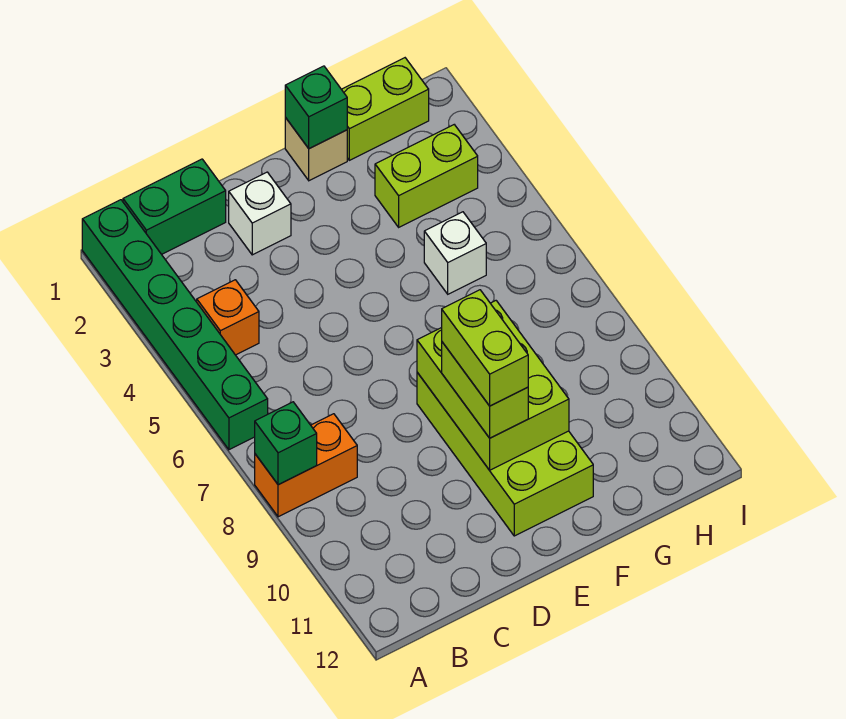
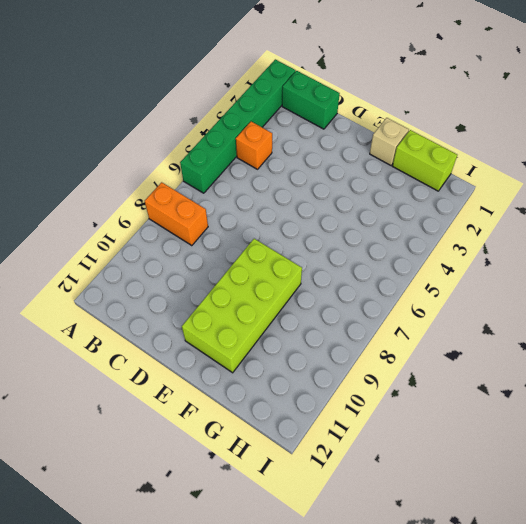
none -> white 1x1 brick [229,172,291,255]
none -> lime 1x2 brick [375,125,478,227]
none -> white 1x1 brick [424,212,486,294]

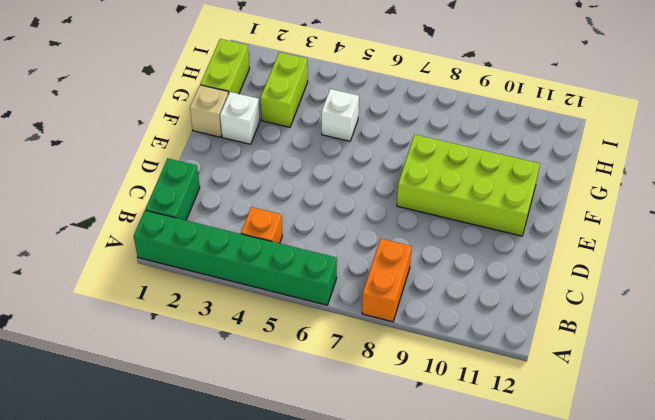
white 1x1 brick [220,92,260,144] -> white 1x1 brick moved to [229,172,291,255]
none -> green 1x1 brick [255,402,317,485]
none -> lime 2x3 brick [417,301,569,470]
none -> green 1x1 brick [285,66,347,149]

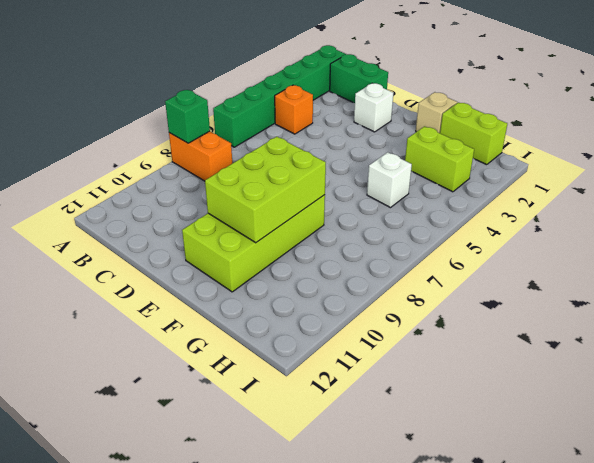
none -> green 1x1 brick [285,66,347,149]
none -> lime 1x2 brick [442,342,528,438]
none -> lime 1x2 brick [442,290,528,406]

